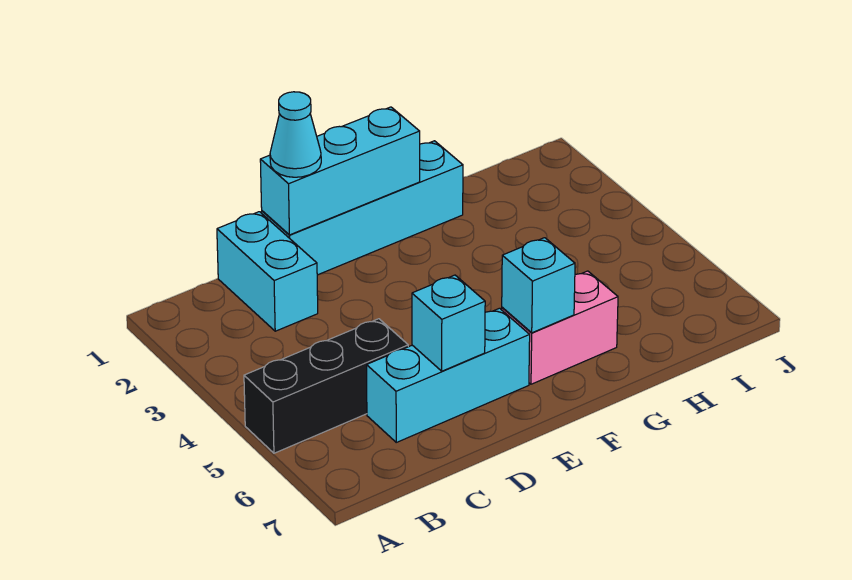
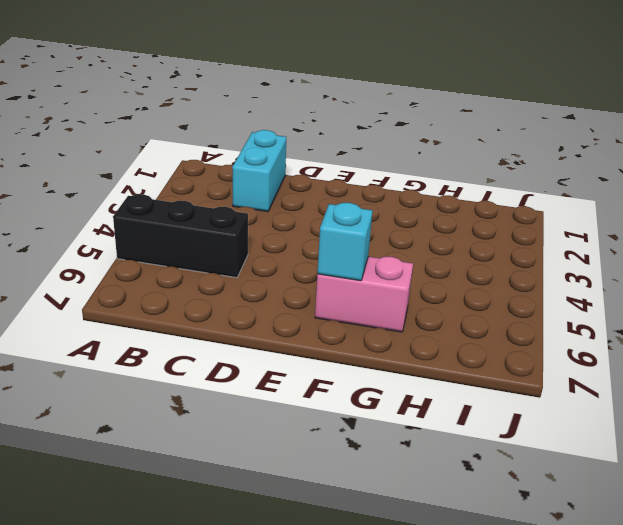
none -> cyan 1x3 brick [367,308,530,442]
none -> cyan 1x4 brick [262,141,463,275]

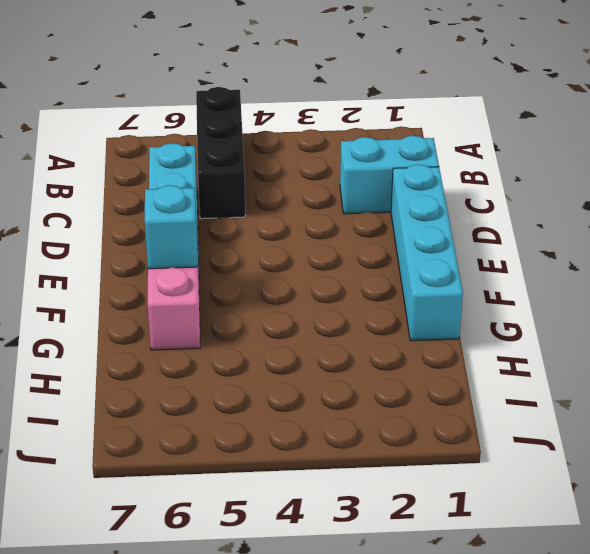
none -> cyan 1x3 brick [260,107,420,235]
none -> cyan 1x1 brick [412,275,485,371]

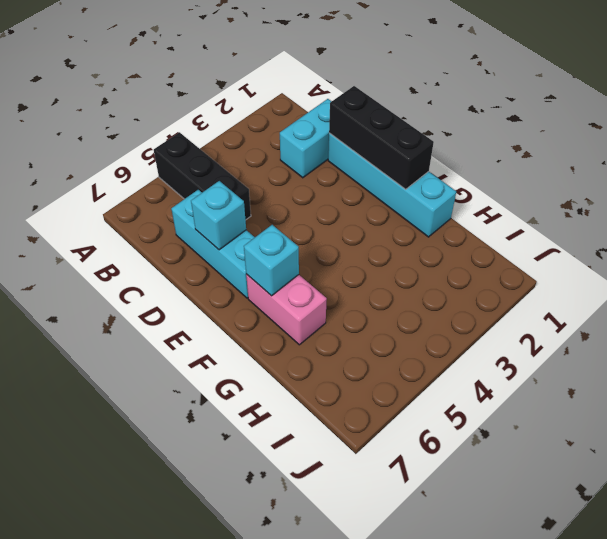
black 1x3 brick [329,86,434,189] -> cyan 1x3 brick [260,107,420,235]
none -> cyan 1x1 cone [270,92,321,177]

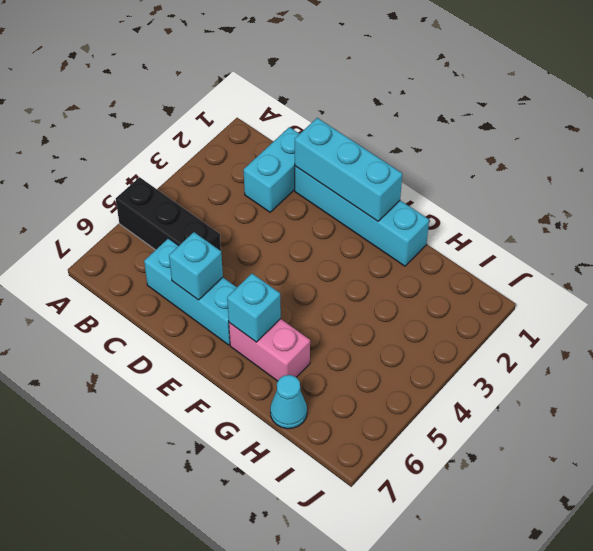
cyan 1x1 cone [270,375,307,429] -> cyan 1x1 cone moved to [270,92,321,177]

